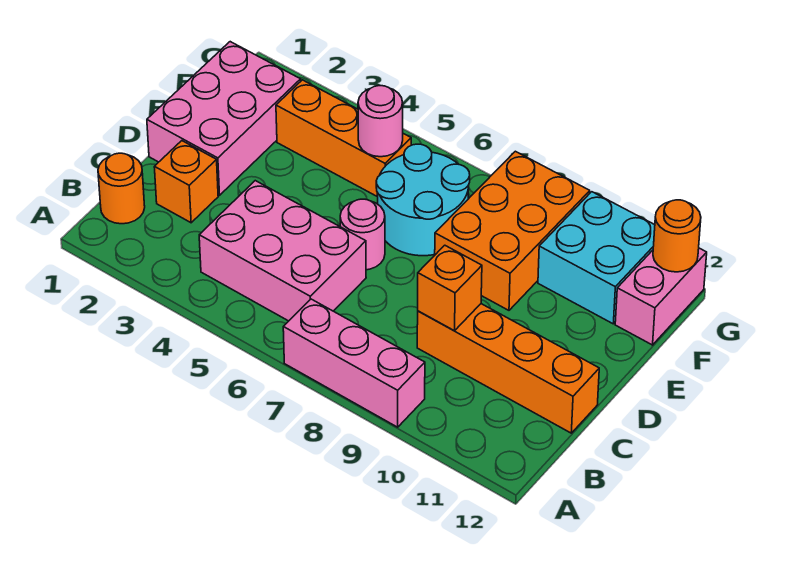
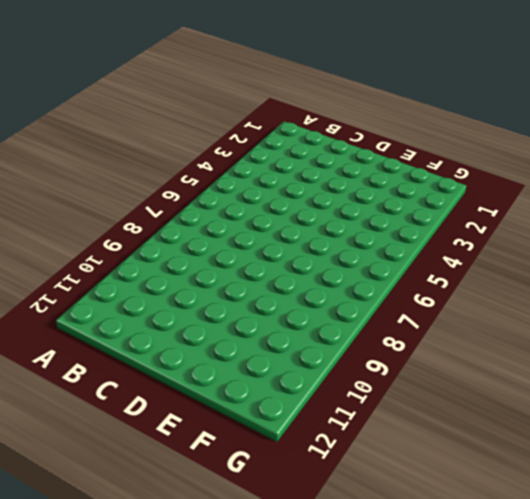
none -> pink 1x3 brick [283,299,425,427]
none -> orange 1x1 round brick [98,153,145,224]
none -> pink 2x3 brick [199,181,366,321]

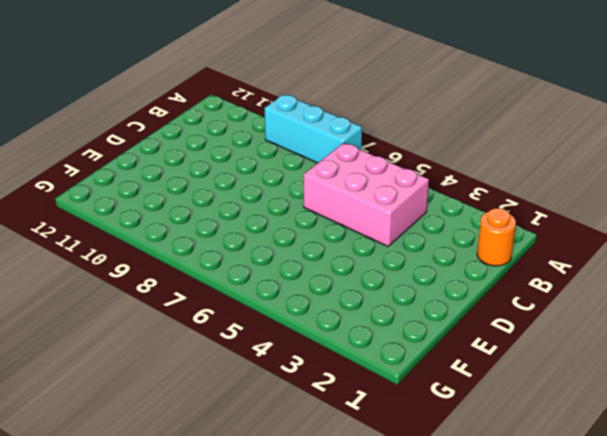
cyan 1x3 brick [265,94,362,163] -> pink 1x3 brick [283,299,425,427]
none -> orange 1x1 brick [154,141,218,223]
none -> orange 1x4 brick [417,304,599,433]
none -> pink 2x3 brick [147,42,301,195]

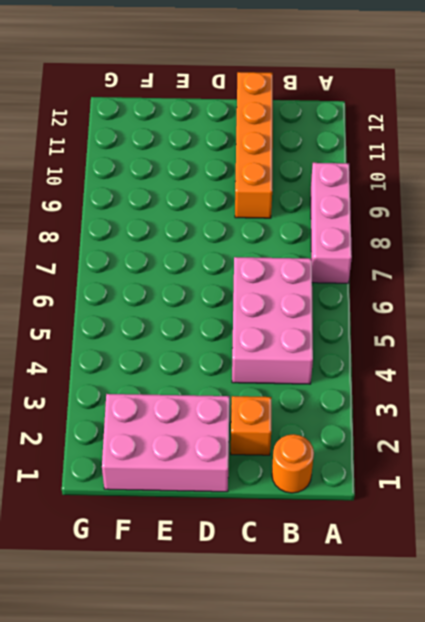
none -> pink 1x1 round brick [340,199,385,270]
none -> cyan 2x2 round brick [376,144,470,256]
none -> orange 2x3 brick [435,151,590,310]

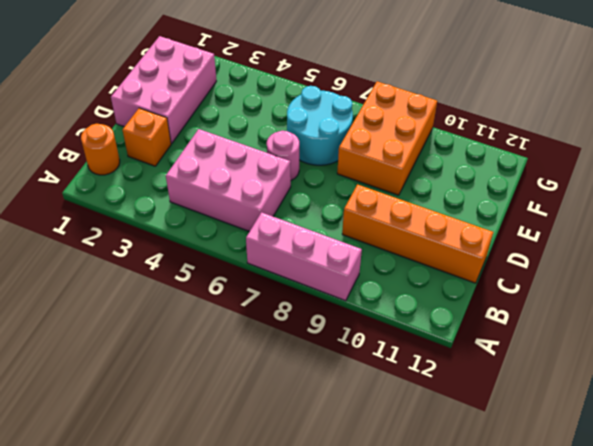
none -> orange 1x3 brick [276,80,411,197]
none -> cyan 2x2 brick [538,192,655,324]
none -> pink 1x2 brick [615,248,707,345]

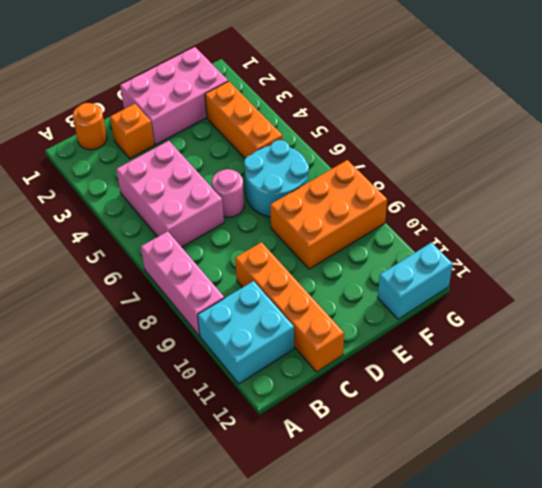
cyan 2x2 brick [198,281,294,384] -> cyan 2x2 brick moved to [538,192,655,324]
cyan 1x2 brick [378,243,453,319] -> pink 1x2 brick [615,248,707,345]
none -> orange 1x1 brick [418,245,482,331]
none -> pink 1x1 round brick [358,86,403,157]
none -> orange 1x1 round brick [653,200,701,272]

